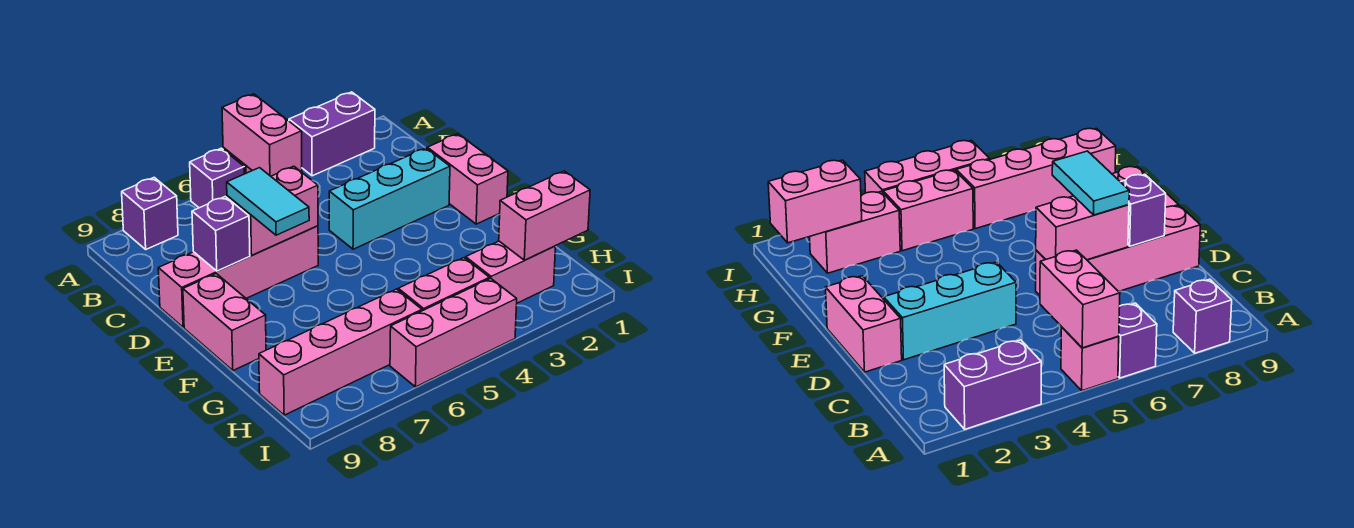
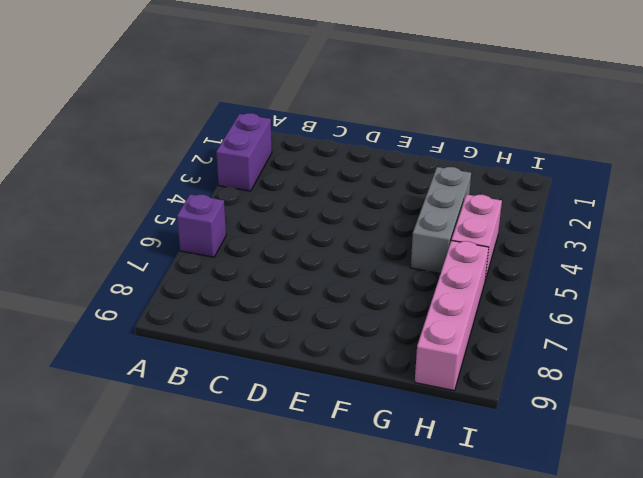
grey 1x3 brick [411,167,471,273] -> none
none -> pink 1x1 brick [1061,327,1119,391]
none -> purple 1x1 brick [122,178,178,249]
none -> pink 1x2 brick [427,134,508,224]

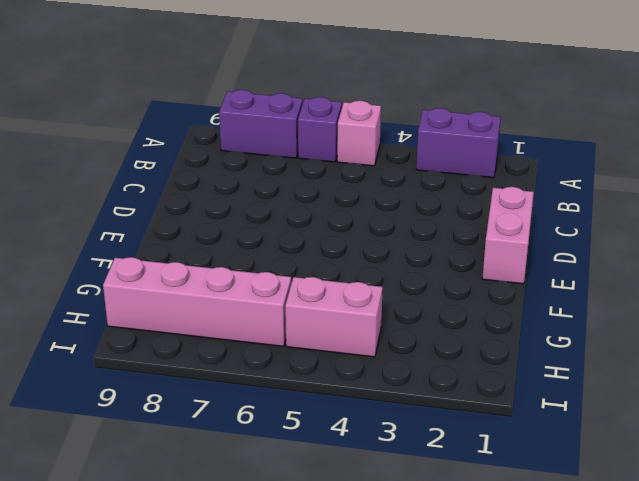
purple 1x2 brick [219,90,303,158] -> purple 1x1 brick [122,178,178,249]
none -> cyan 1x3 brick [329,148,450,249]
none -> pink 1x4 brick [158,226,318,327]
none -> pink 1x2 brick [183,274,266,370]

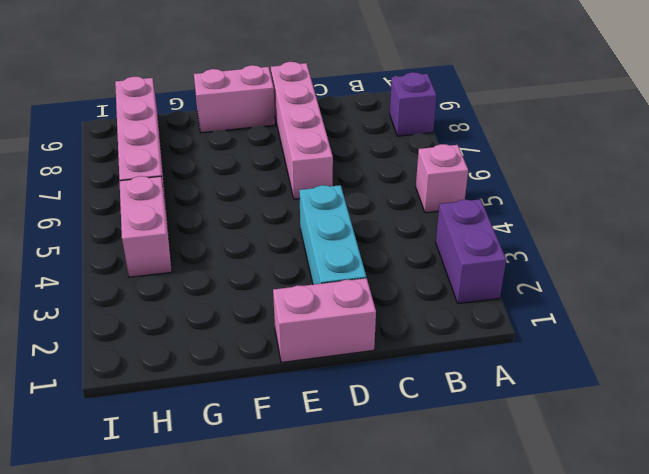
none -> purple 1x1 brick [190,148,244,208]
none -> pink 1x2 brick [466,241,556,303]
none -> pink 1x3 brick [390,279,517,387]

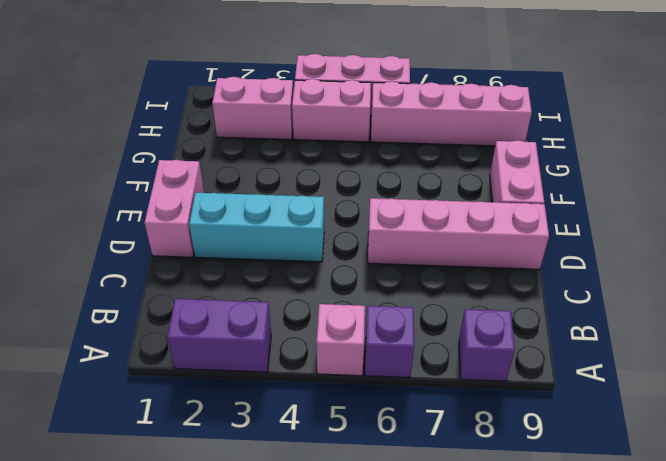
none -> pink 1x2 brick [222,94,302,176]
none -> pink 1x2 brick [227,166,318,255]
none -> purple 1x1 brick [192,197,250,271]

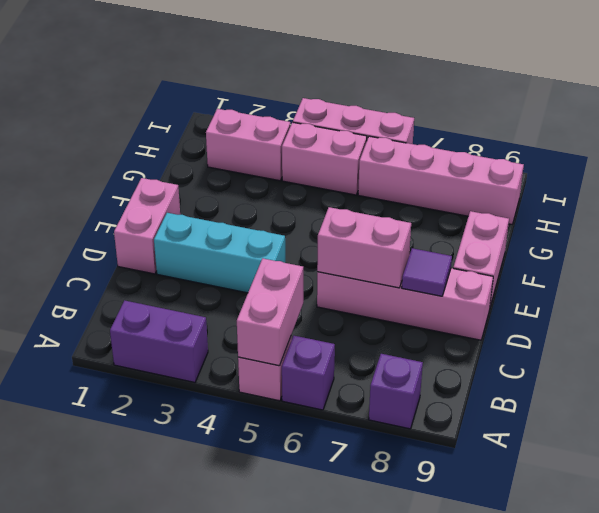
purple 1x1 tile [402,248,452,296] -> purple 1x1 brick [192,197,250,271]
none -> pink 1x2 brick [499,171,590,260]
none -> cyan 1x2 tile [227,168,309,235]

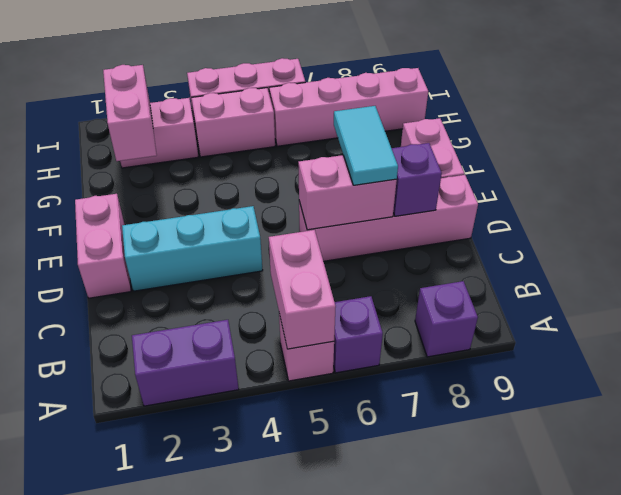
pink 1x2 brick [103,65,157,161] -> pink 1x2 brick turned to [499,171,590,260]

